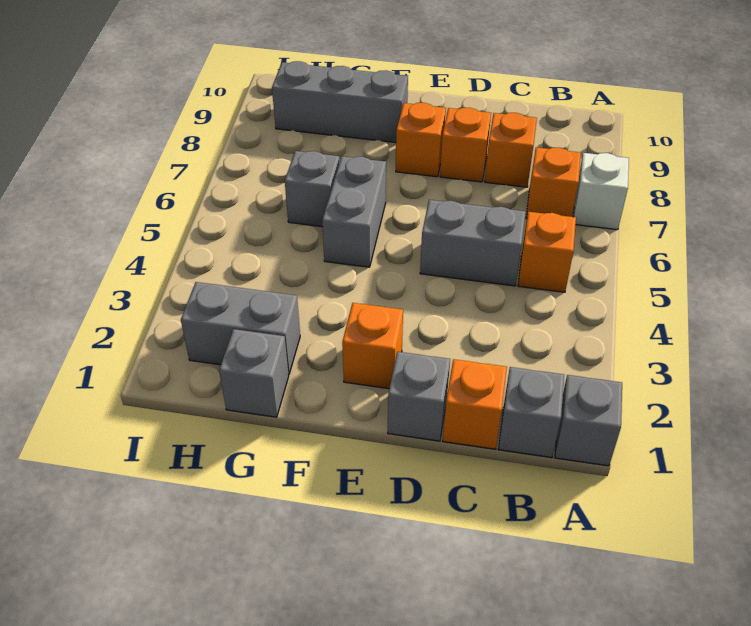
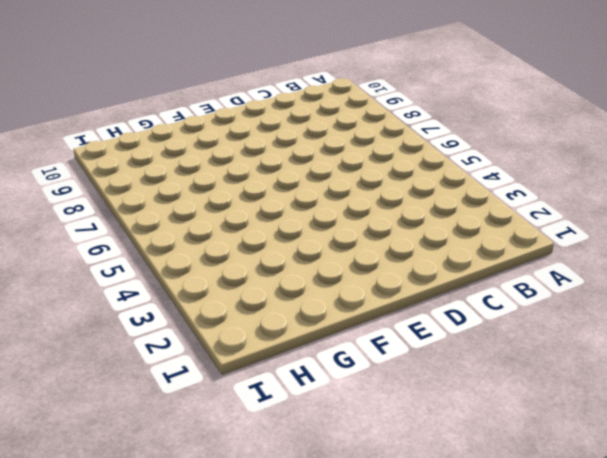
none -> grey 1x1 brick [555,375,622,466]
none -> white 1x1 brick [573,153,629,230]
none -> grey 1x1 brick [499,367,564,458]

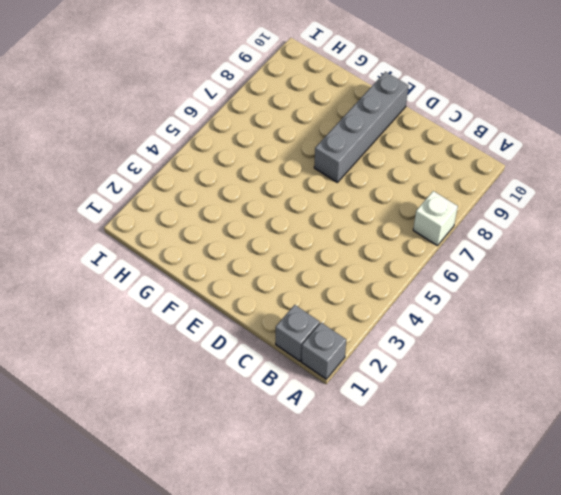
grey 1x4 brick [314,72,408,182] -> orange 1x1 brick [396,103,446,177]
none -> orange 1x1 brick [518,212,576,292]
none -> orange 1x1 brick [526,147,581,219]
none -> orange 1x1 brick [443,359,507,449]

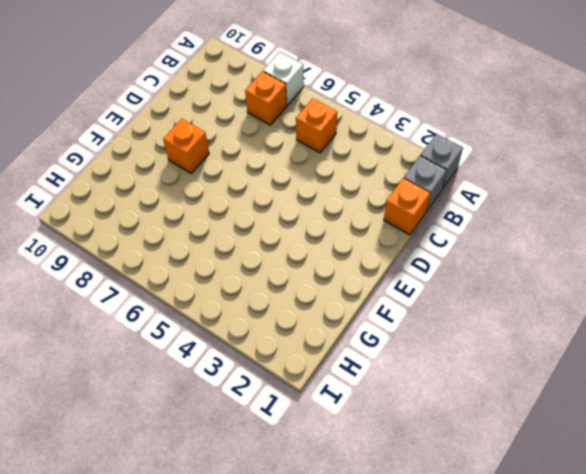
none -> grey 1x2 brick [420,200,526,286]
none -> orange 1x1 brick [485,113,537,187]
none -> grey 1x1 brick [388,352,450,441]

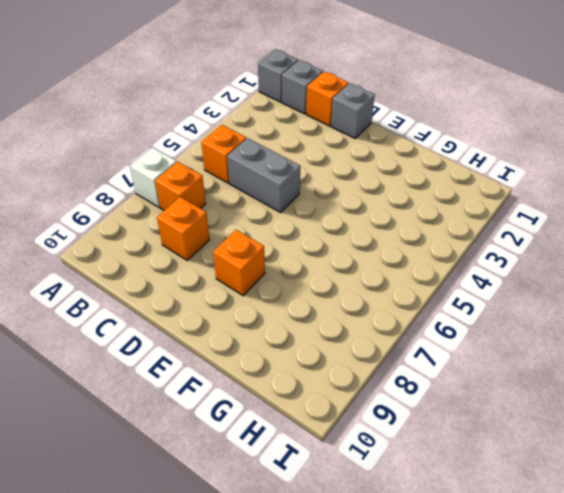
none -> orange 1x1 brick [440,108,491,182]
none -> orange 1x1 brick [342,303,403,389]
none -> grey 1x2 brick [322,156,386,267]

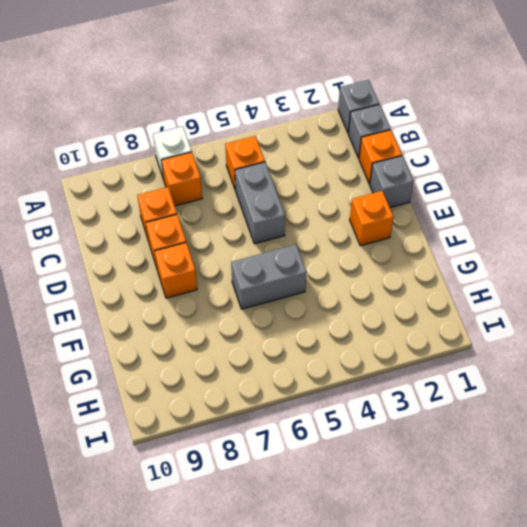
none -> grey 1x3 brick [272,61,408,143]
none -> grey 1x1 brick [219,329,289,417]
none -> grey 1x2 brick [181,282,300,374]

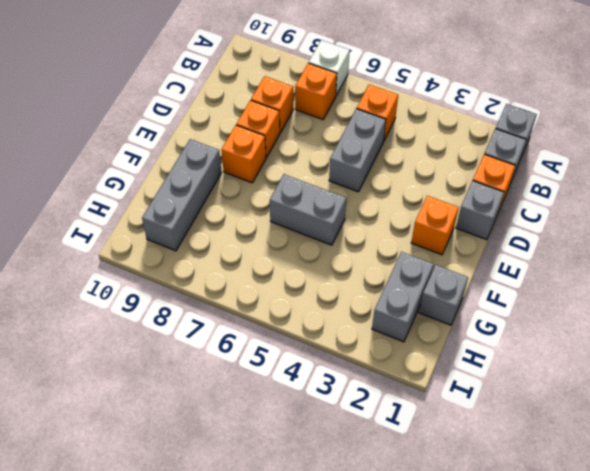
none -> grey 1x1 brick [285,151,339,227]

